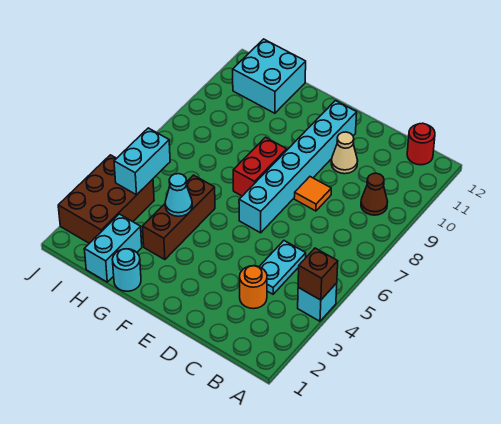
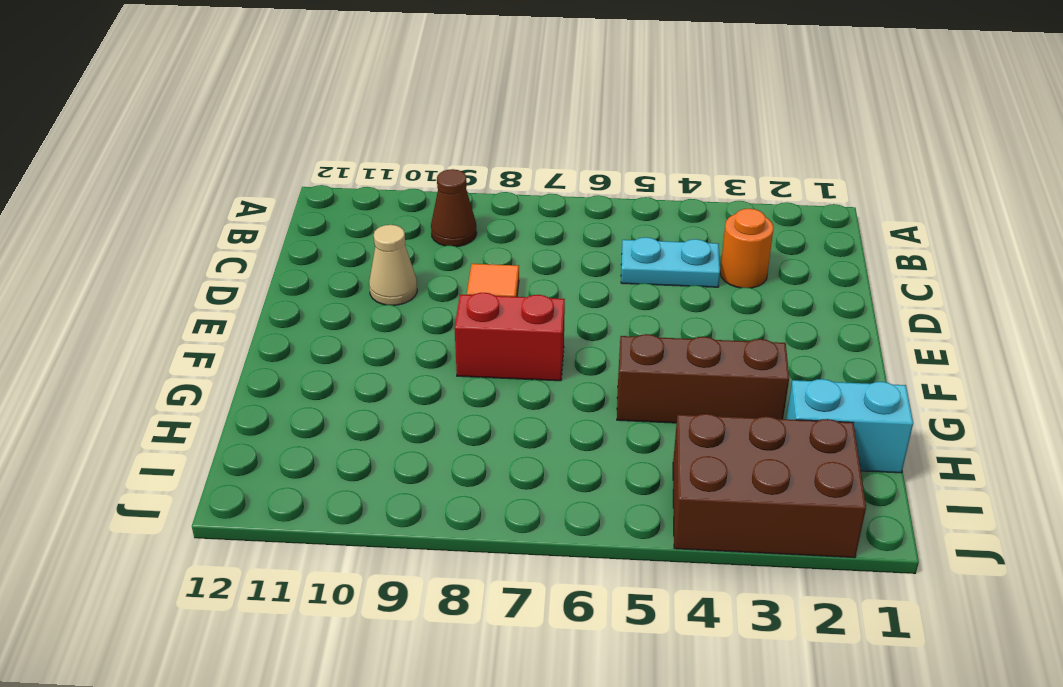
none -> cyan 1x1 brick [298,283,337,321]
none -> red 1x1 round brick [407,123,435,165]
none -> cyan 1x6 brick [239,101,357,233]

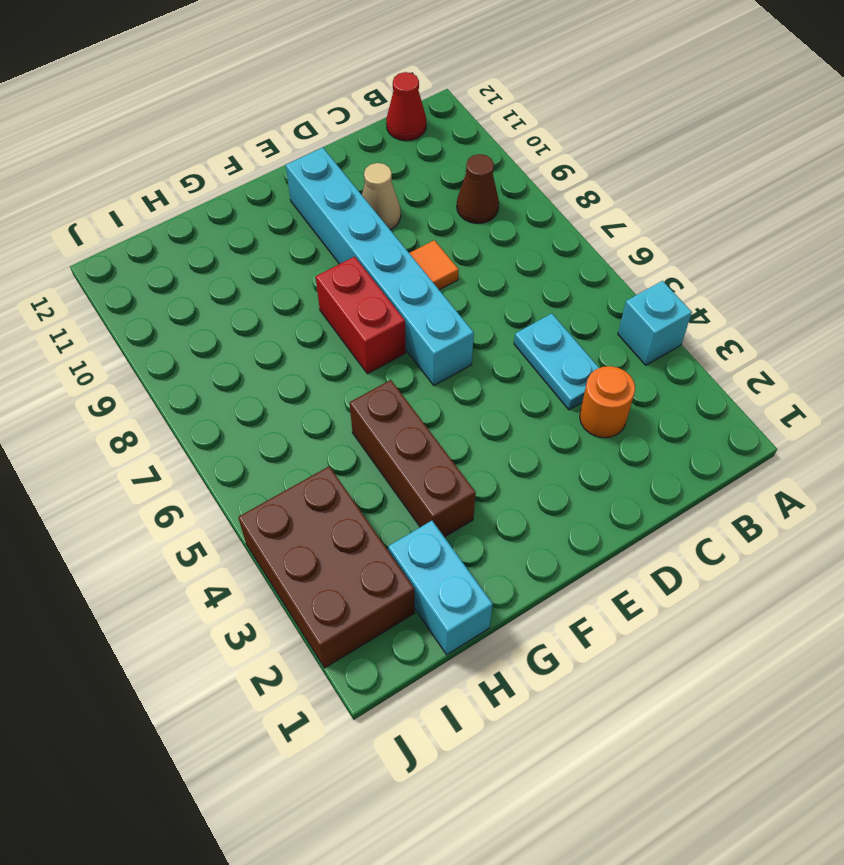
red 1x1 cone [386,72,426,141] -> red 1x1 round brick [407,123,435,165]
none -> cyan 1x1 round brick [112,249,141,291]
none -> cyan 2x2 brick [233,39,306,113]
none -> brown 1x1 brick [298,248,338,300]

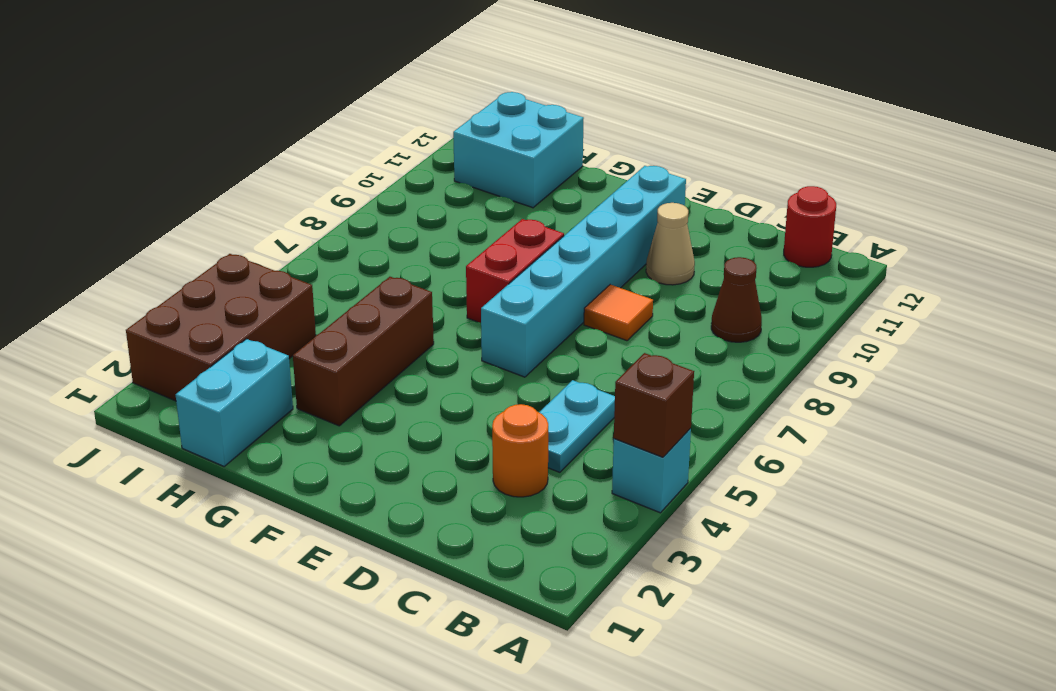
none -> cyan 1x1 round brick [112,249,141,291]
none -> cyan 1x1 cone [165,174,192,216]
none -> cyan 1x2 brick [114,128,170,195]

